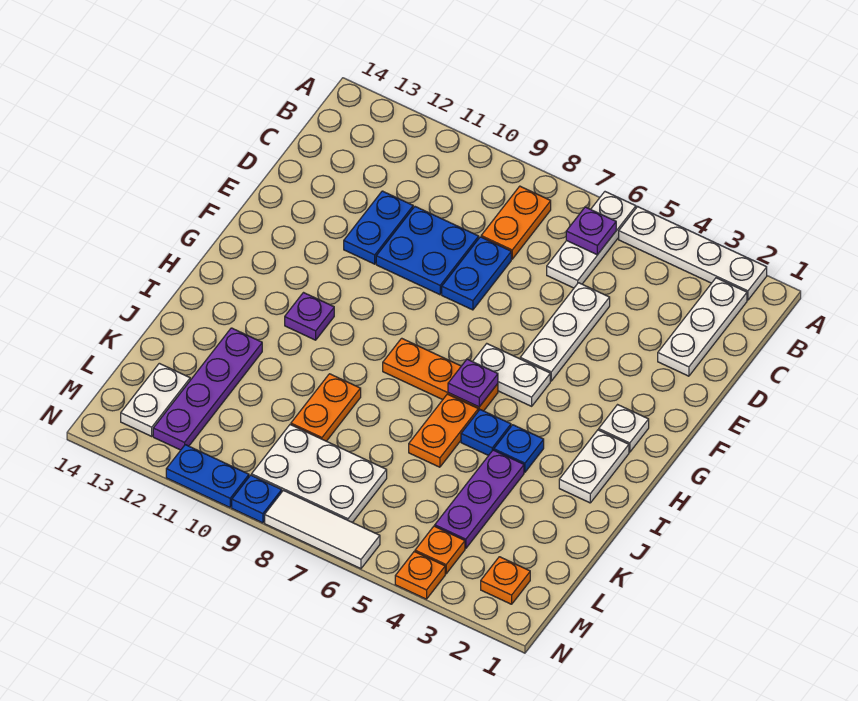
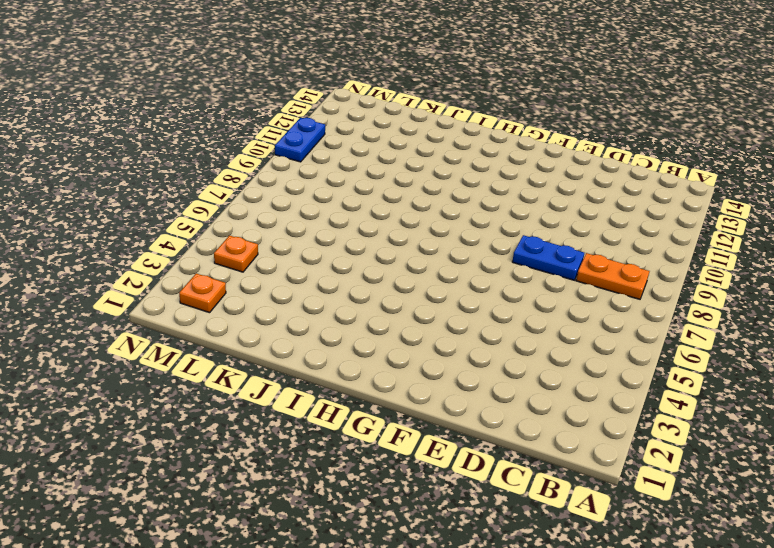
none -> white 1x4 plate [619,207,767,300]
none -> white 1x3 plate [547,192,636,288]
none -> white 1x3 plate [658,278,747,376]

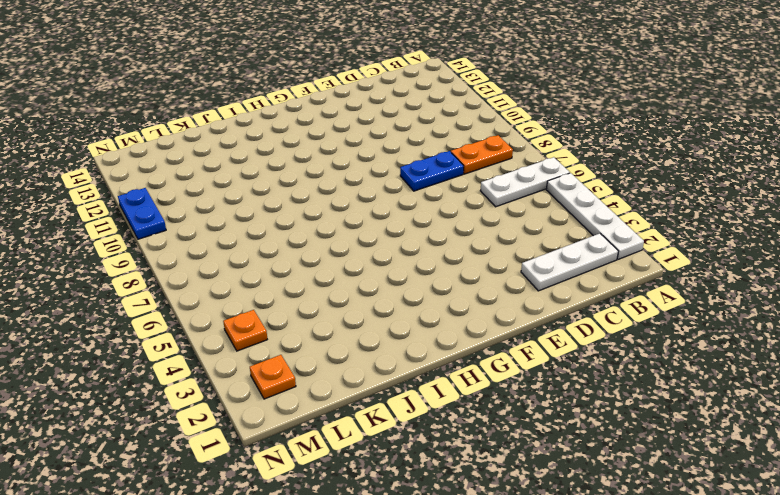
none -> white 1x3 plate [520,283,610,381]
none -> blue 2x2 plate [376,207,479,295]
none -> blue 1x2 plate [344,191,413,264]

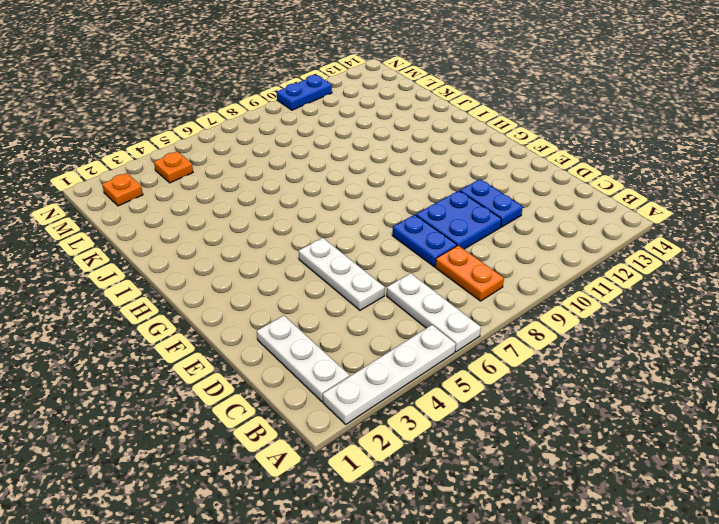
none -> white 1x1 plate [599,405,649,452]
none -> white 1x2 plate [472,344,550,406]
none -> white 1x2 plate [559,430,629,503]

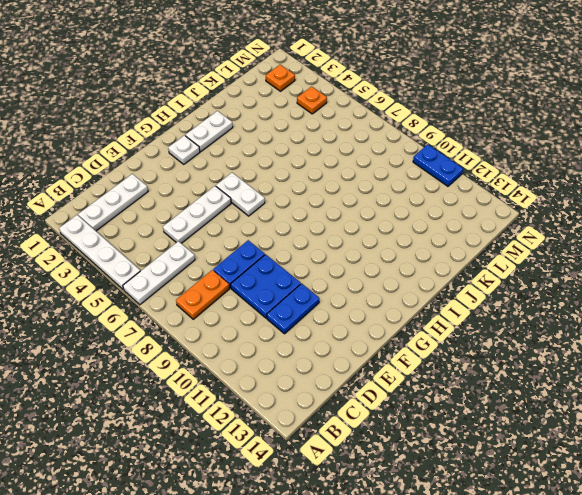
none -> orange 1x3 plate [383,338,498,411]
none -> purple 1x1 plate [285,293,334,340]
none -> blue 1x1 plate [494,425,544,472]

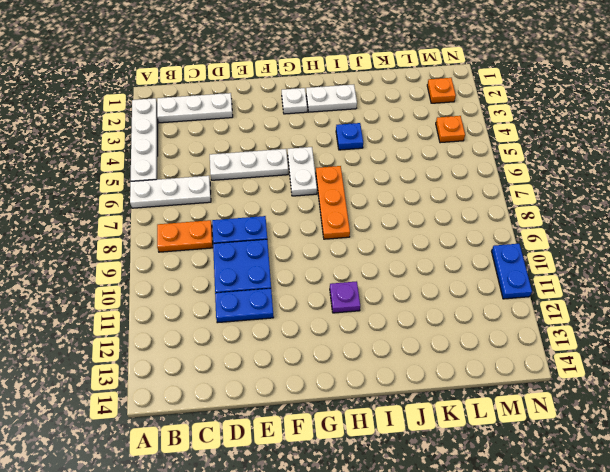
none -> blue 1x1 plate [461,410,511,456]
none -> orange 1x2 plate [409,394,478,467]
none -> purple 1x3 plate [435,450,524,548]

